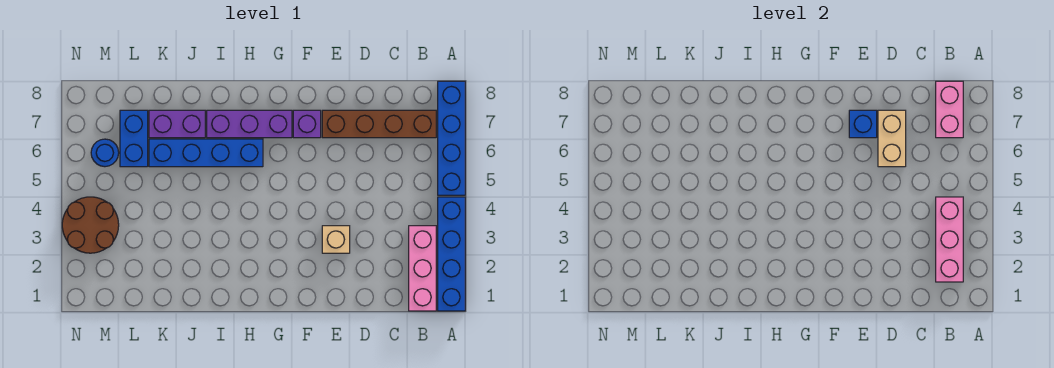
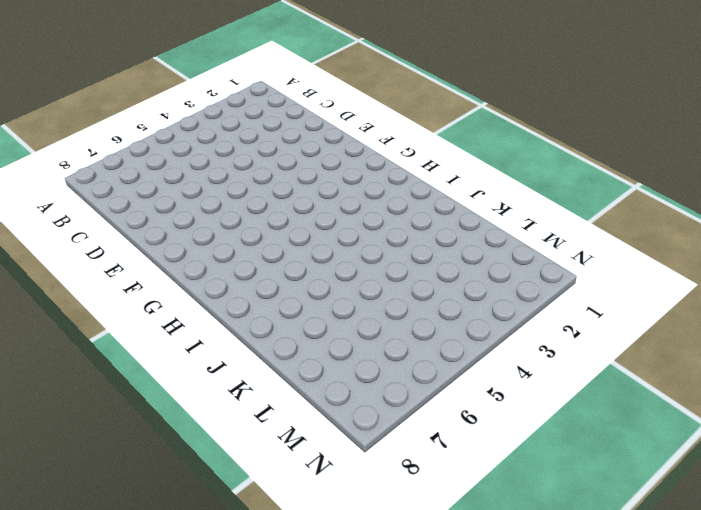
none -> blue 1x4 brick [438,197,465,311]
none -> blue 1x4 brick [438,81,465,195]
none -> pink 1x3 brick [409,226,436,311]

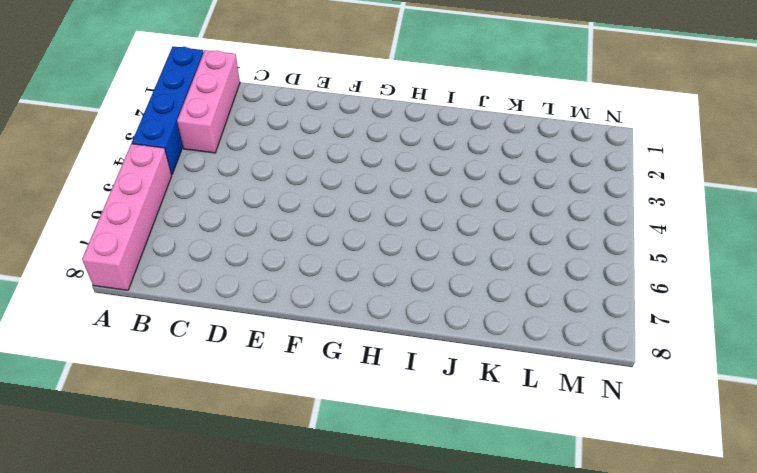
pink 1x4 brick [82,144,172,290] -> blue 1x4 brick [438,81,465,195]
none -> brown 1x4 brick [322,110,436,138]
none -> tan 1x1 brick [322,226,350,253]
none -> purple 1x1 brick [293,110,321,138]

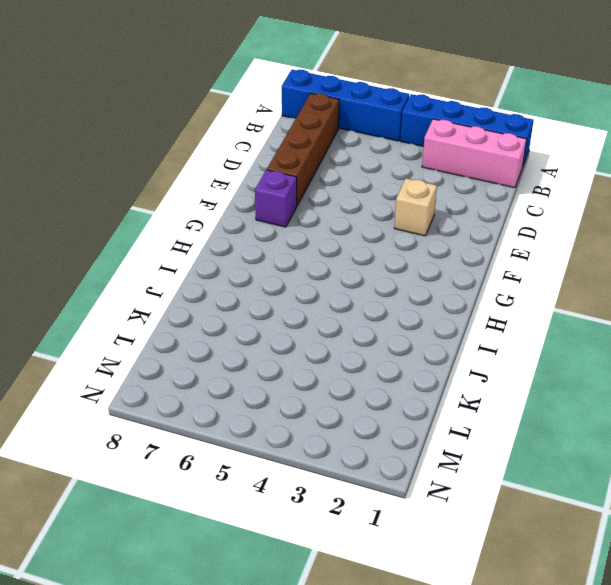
none -> purple 1x3 brick [207,110,292,138]
none -> blue 1x4 brick [149,139,263,167]
none -> purple 1x2 brick [149,110,205,138]

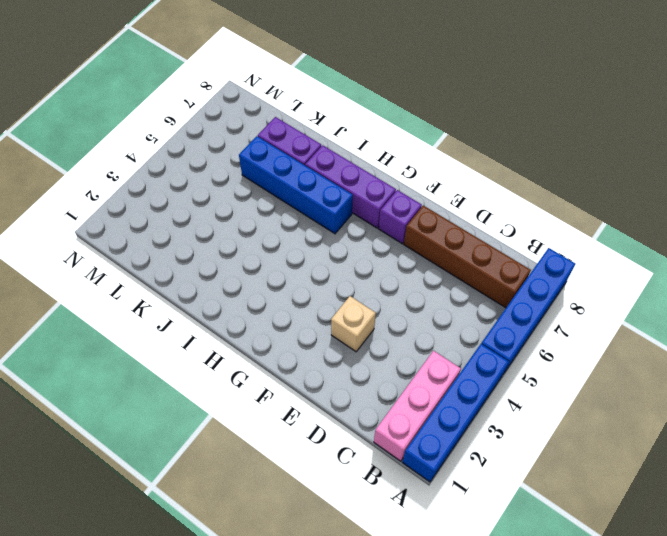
none -> blue 1x2 brick [120,110,148,167]
none -> brown 2x2 round brick [62,197,119,253]
none -> blue 1x1 round brick [91,139,119,167]

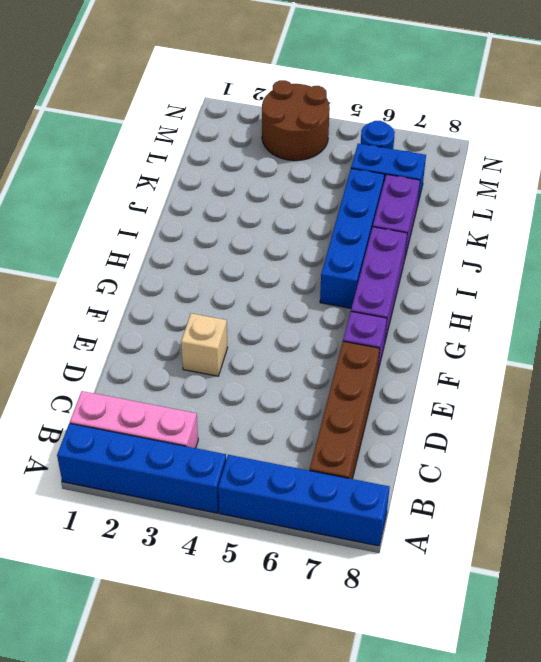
none -> pink 1x3 brick [936,197,963,282]
none -> pink 1x2 brick [936,81,963,138]
none -> tan 1x2 brick [878,110,906,167]

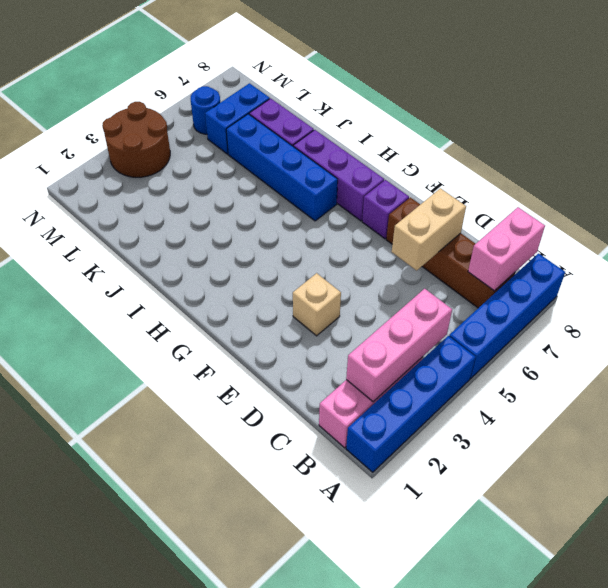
none -> blue 1x1 brick [849,110,877,138]

